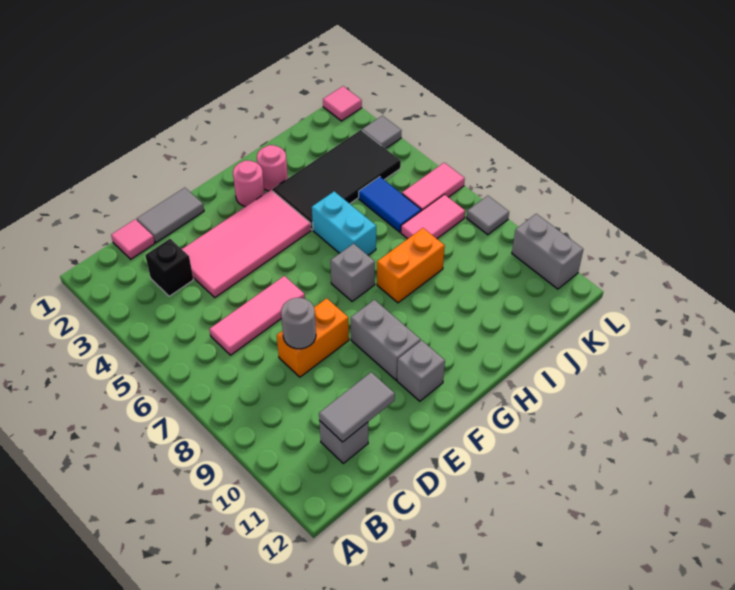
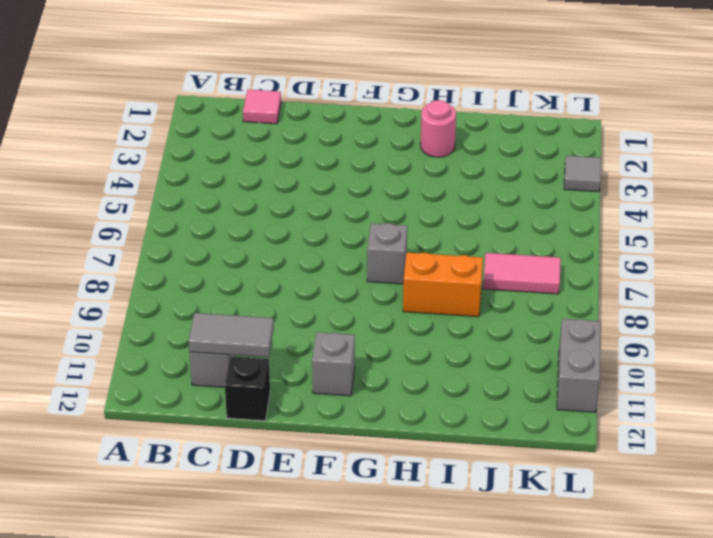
black 1x1 brick [225,356,270,421] -> black 1x1 brick moved to [145,239,194,296]
none -> pink 1x3 tile [209,276,305,355]
none -> grey 1x2 tile [137,188,204,243]
none -> pink 2x4 tile [182,190,311,297]

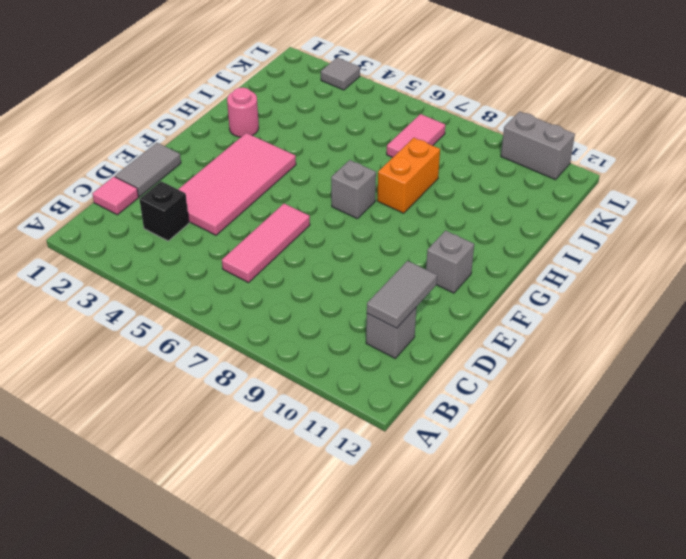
none -> orange 1x2 brick [277,298,349,377]
none -> grey 1x2 brick [351,300,421,380]
none -> pink 1x1 round brick [233,160,265,207]

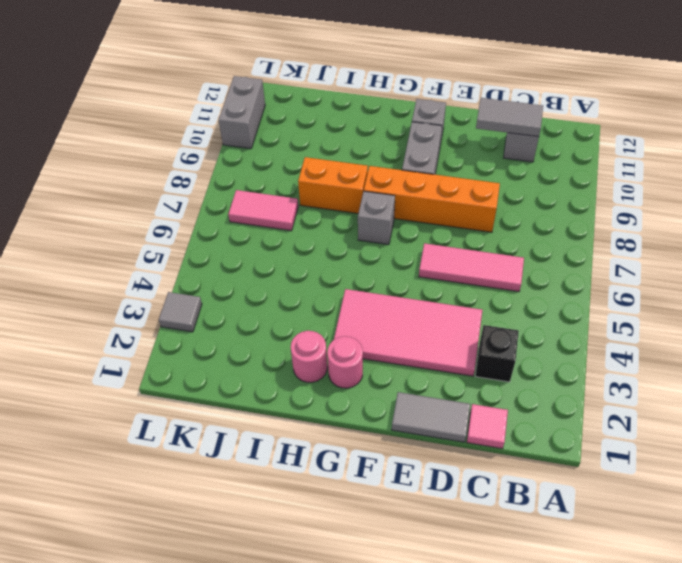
orange 1x4 brick [364,166,500,232] -> orange 1x2 brick [277,298,349,377]
none -> black 2x4 tile [272,130,401,230]
none -> cyan 1x2 brick [312,191,376,255]
none -> blue 1x2 tile [359,177,421,232]

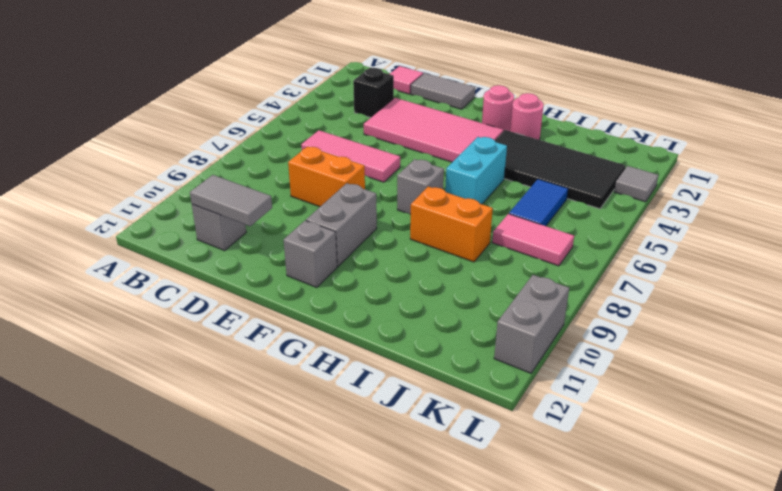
none -> pink 1x2 tile [402,163,465,211]
none -> pink 1x1 tile [323,86,362,121]
none -> grey 1x1 tile [467,196,509,235]

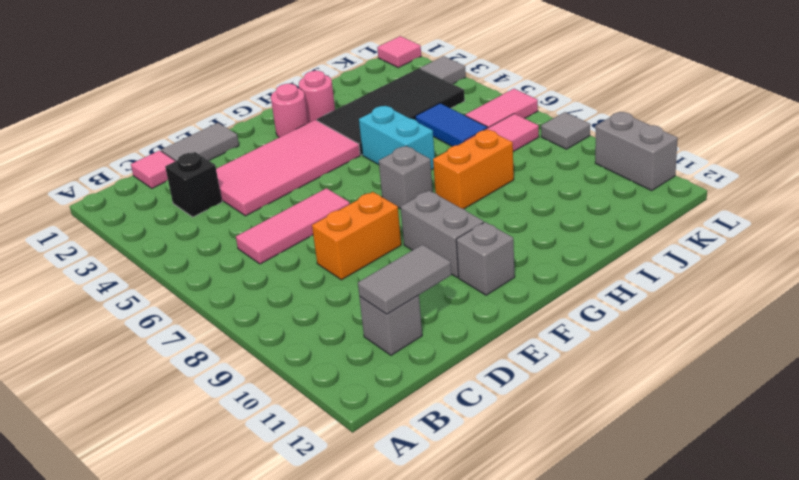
none -> grey 1x1 round brick [281,298,316,349]

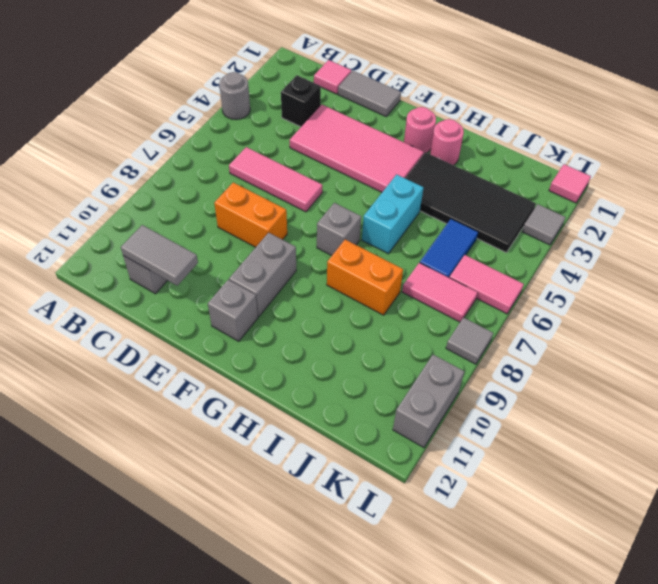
grey 1x1 round brick [219,72,250,120] -> grey 1x1 round brick moved to [281,298,316,349]

